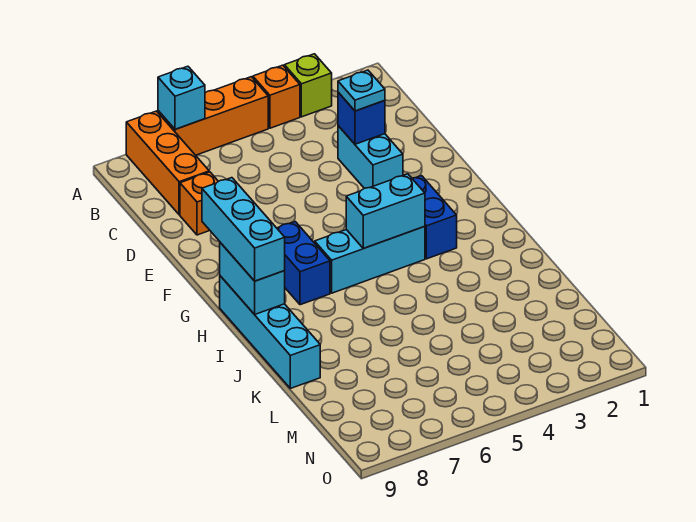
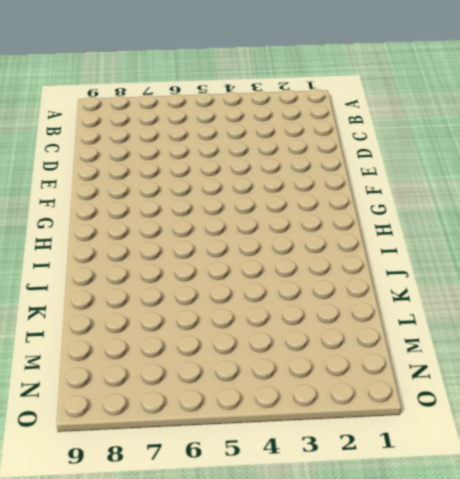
none -> lime 1x1 brick [284,54,332,117]
none -> orange 1x1 brick [253,65,300,128]
none -> orange 1x3 brick [158,77,268,155]

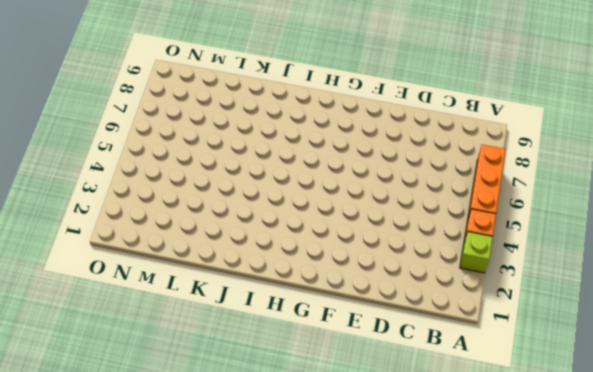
none -> orange 1x3 brick [126,111,209,215]
none -> cyan 1x2 brick [338,126,403,188]
none -> orange 1x1 brick [180,172,218,235]

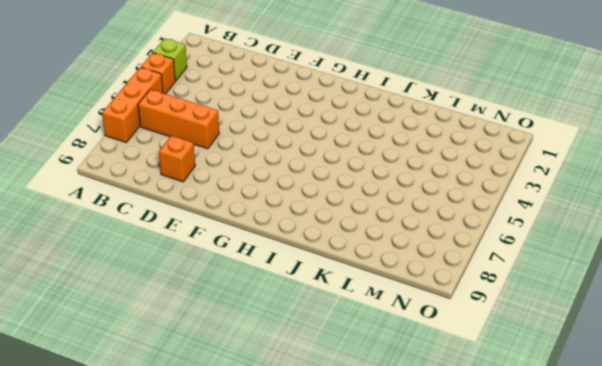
orange 1x3 brick [138,89,219,149] -> orange 1x3 brick moved to [126,111,209,215]
none -> cyan 1x2 brick [338,126,403,188]
none -> blue 1x2 brick [412,176,457,259]
none -> blue 1x2 brick [277,222,330,305]

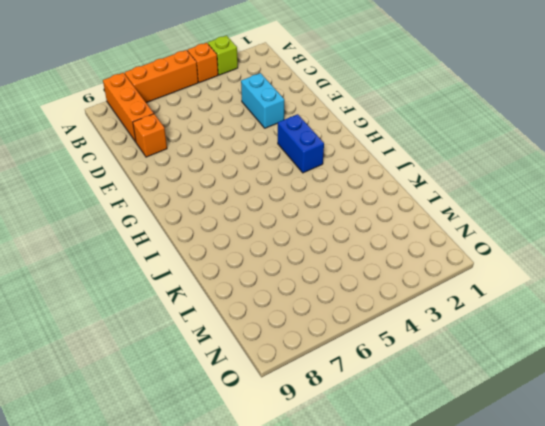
none -> blue 1x2 brick [277,222,330,305]
none -> cyan 1x3 brick [315,226,425,293]
none -> cyan 1x4 brick [220,276,320,388]

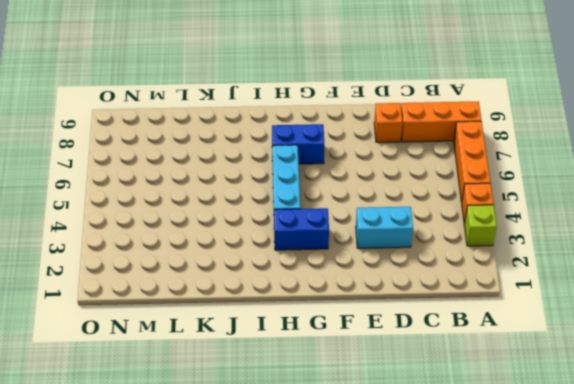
none -> cyan 1x4 brick [220,276,320,388]
none -> cyan 1x1 brick [158,66,205,129]
none -> blue 1x1 brick [338,92,385,144]

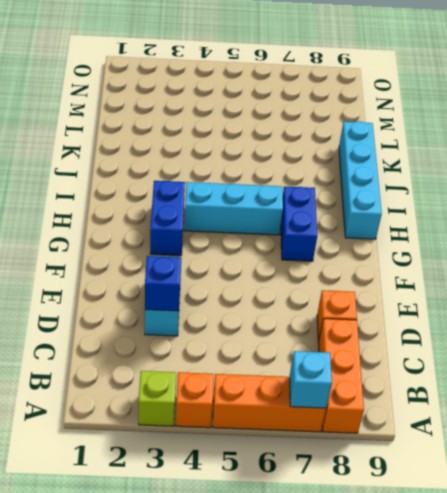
none -> cyan 1x2 brick [346,174,425,248]
none -> cyan 1x2 brick [220,243,285,314]
none -> cyan 1x1 plate [338,70,385,111]

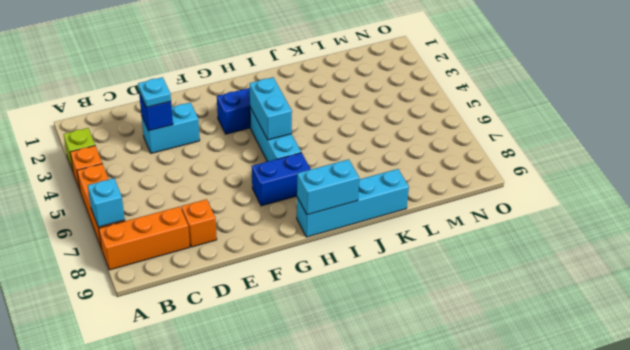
none -> cyan 1x3 brick [202,178,285,281]

